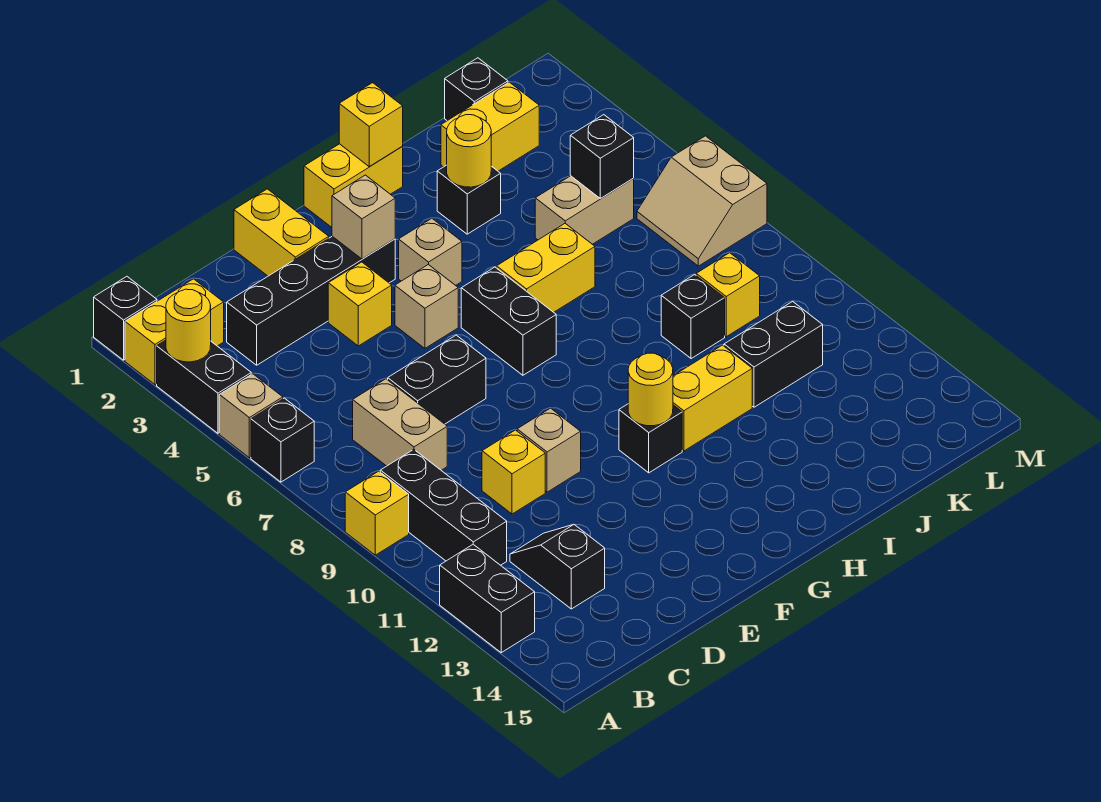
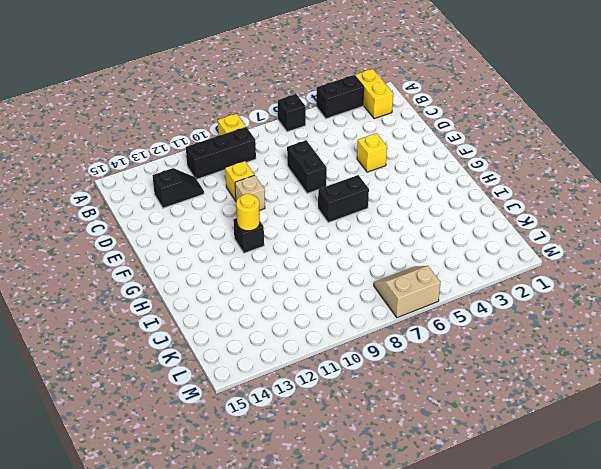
none -> black 1x1 brick [94,277,157,360]
none -> tan 1x1 brick [219,374,283,458]
none -> black 1x2 brick [440,544,535,653]
none -> black 1x4 brick [227,236,395,365]

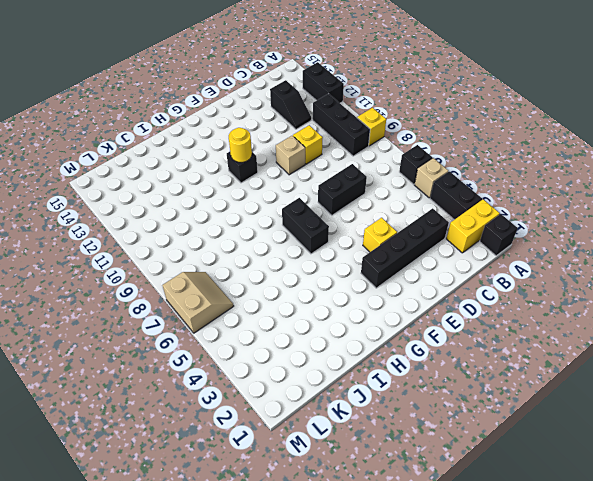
none -> tan 1x2 brick [353,379,447,470]
none -> yellow 1x2 brick [234,189,329,276]
none -> tan 1x1 brick [395,265,458,348]
none -> yellow 1x2 brick [304,144,403,227]

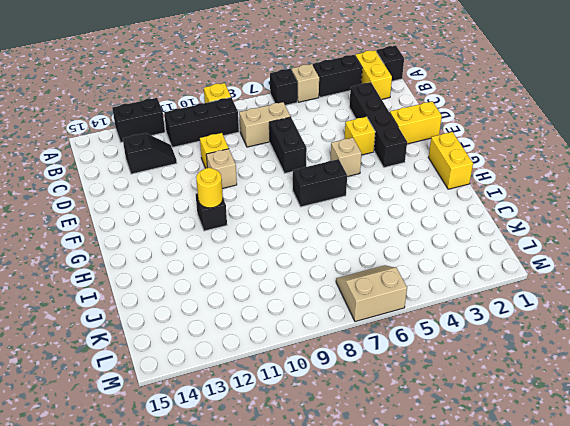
none -> tan 1x1 brick [399,218,462,285]
none -> yellow 1x2 brick [497,224,595,312]
none -> yellow 1x2 brick [673,345,752,451]
none -> black 1x1 brick [437,165,501,234]

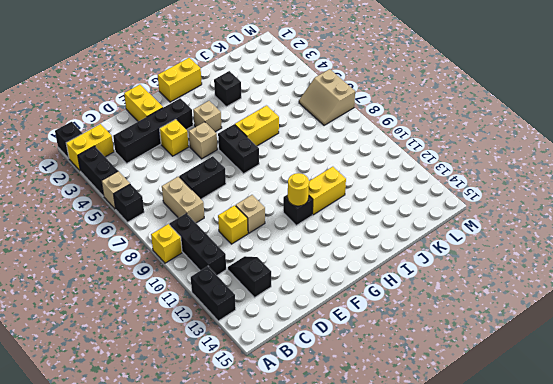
none -> yellow 1x2 brick [441,82,539,171]
none -> tan 1x2 brick [535,176,634,244]
none -> black 1x1 brick [661,275,725,359]
none -> black 1x2 brick [724,301,823,407]

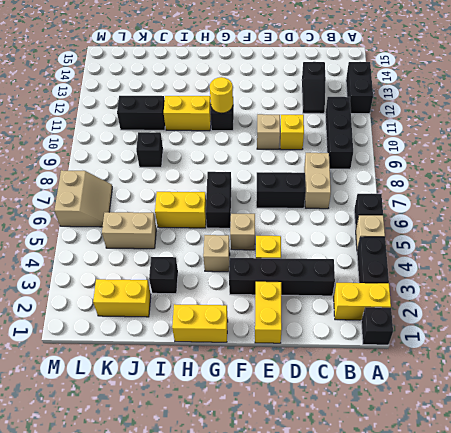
none -> yellow 1x1 brick [345,471,409,555]
none -> black 1x1 brick [445,58,508,121]
none -> yellow 1x1 brick [696,253,760,337]
none -> yellow 1x1 round brick [166,289,211,362]

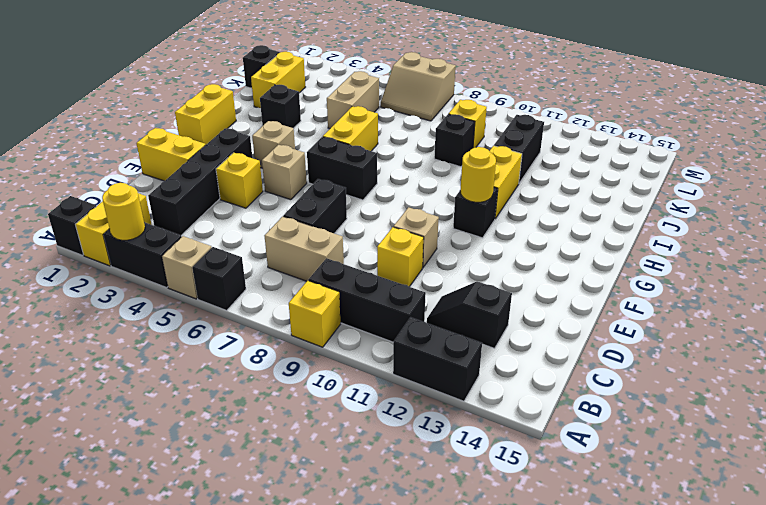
none -> tan 1x1 brick [332,175,395,259]
none -> yellow 1x1 brick [339,83,403,166]
none -> yellow 1x1 round brick [447,115,491,187]
none -> black 1x1 brick [570,115,634,198]

